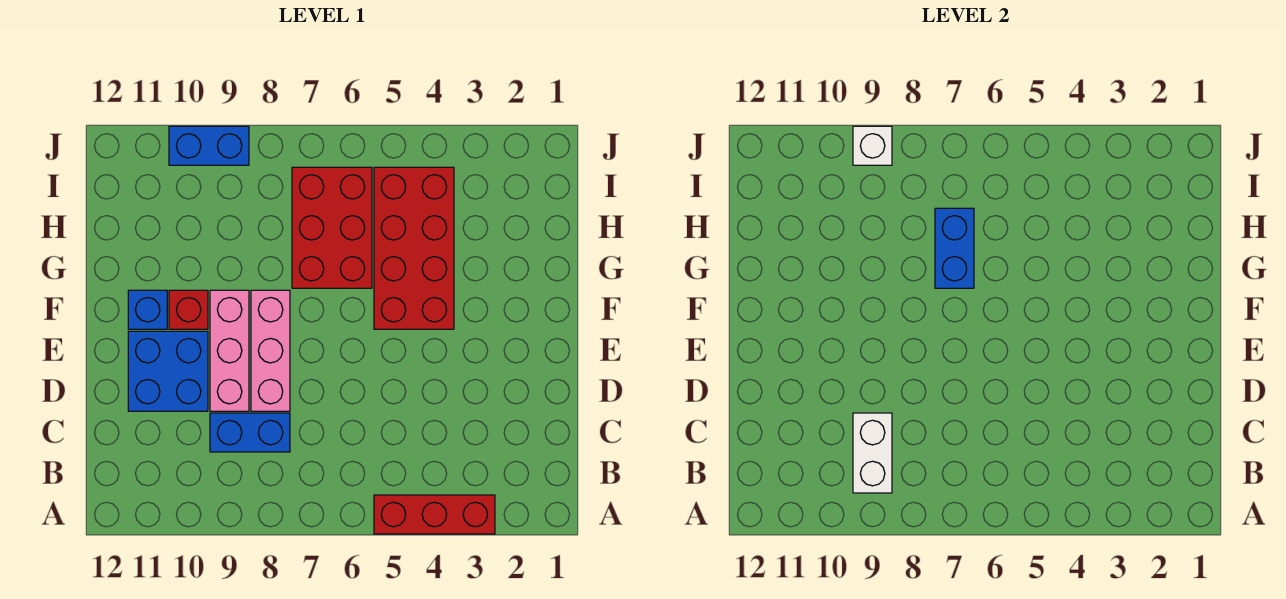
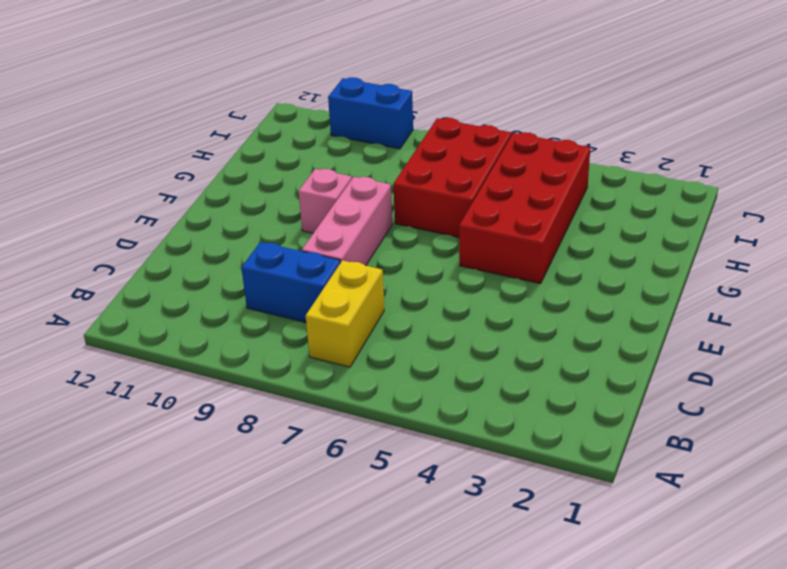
yellow 1x2 brick [306,260,384,367] -> none
pink 1x1 brick [299,169,352,233] -> pink 1x3 brick [210,290,249,411]
none -> red 1x3 brick [374,495,495,534]
none -> blue 2x2 brick [128,331,208,411]
none -> red 1x1 brick [169,290,208,329]

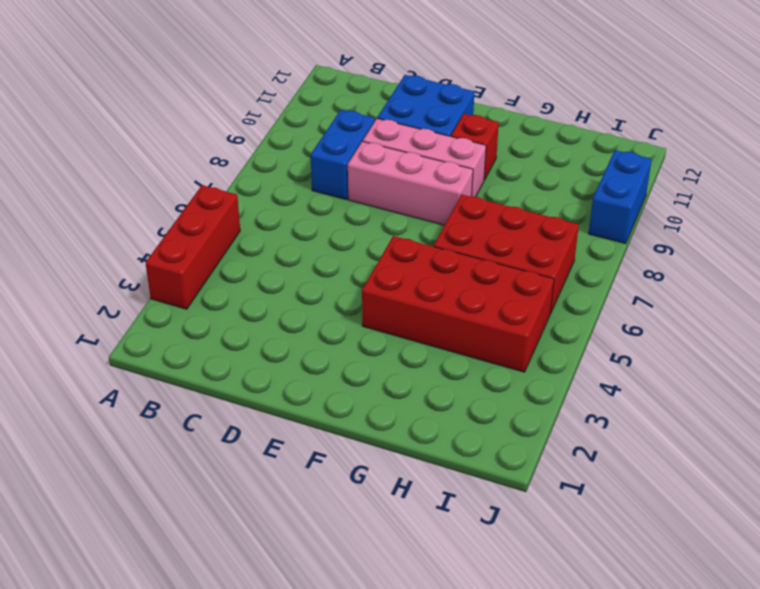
none -> blue 1x1 brick [128,290,167,329]
none -> white 1x2 brick [853,413,892,493]
none -> blue 1x2 brick [935,208,974,288]

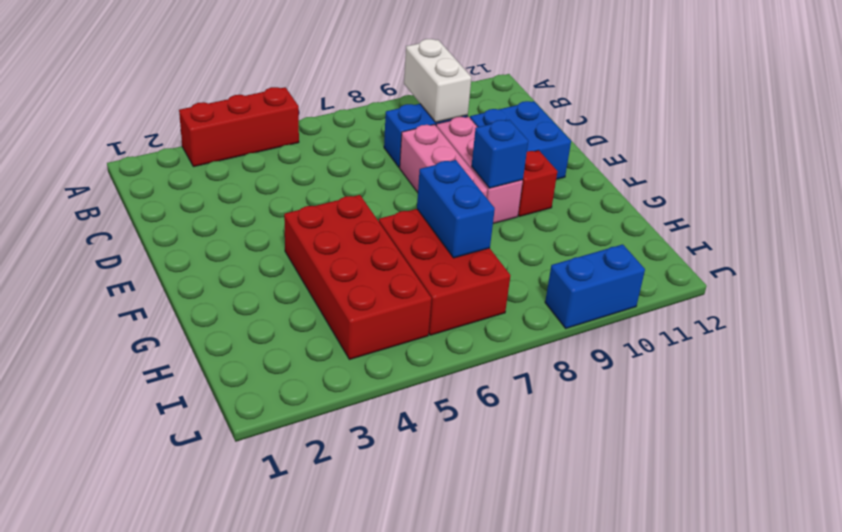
blue 1x1 brick [472,120,528,188] -> blue 1x1 brick moved to [128,290,167,329]
none -> white 1x1 brick [853,126,892,165]

